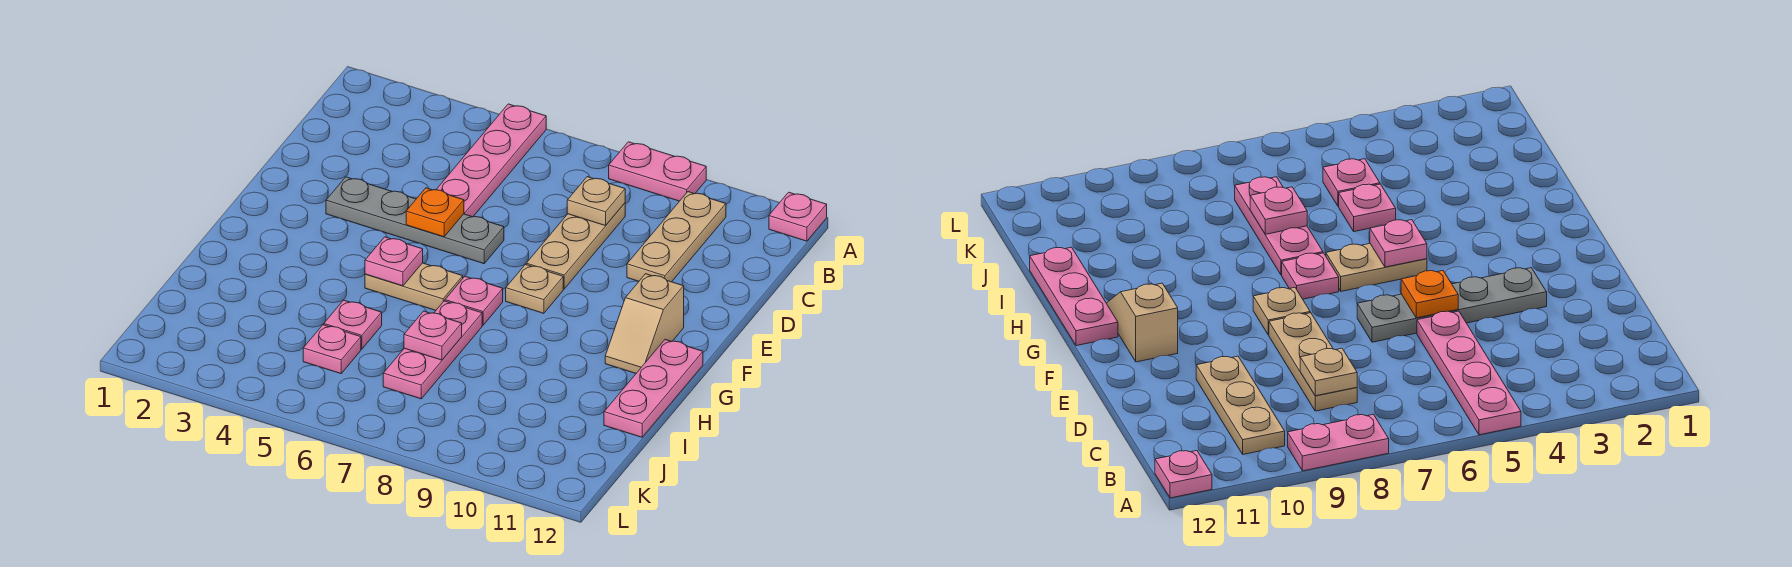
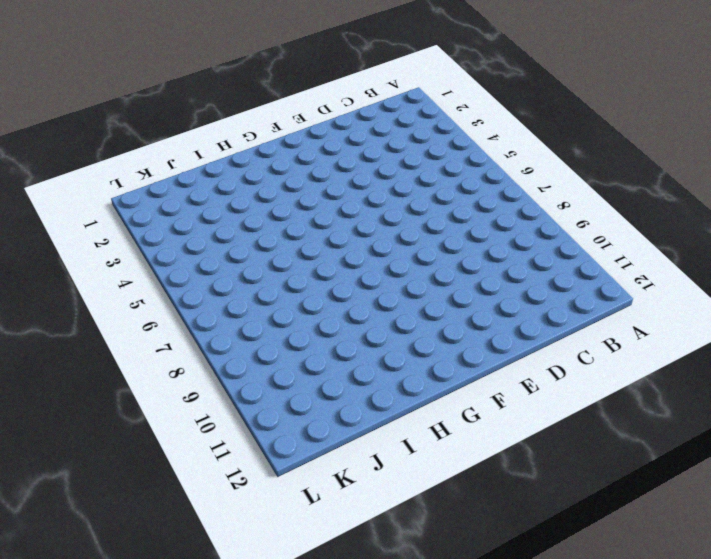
none -> pink 1x4 plate [436,104,546,217]
none -> pink 1x2 plate [609,142,706,201]
none -> pink 1x1 plate [769,192,827,241]

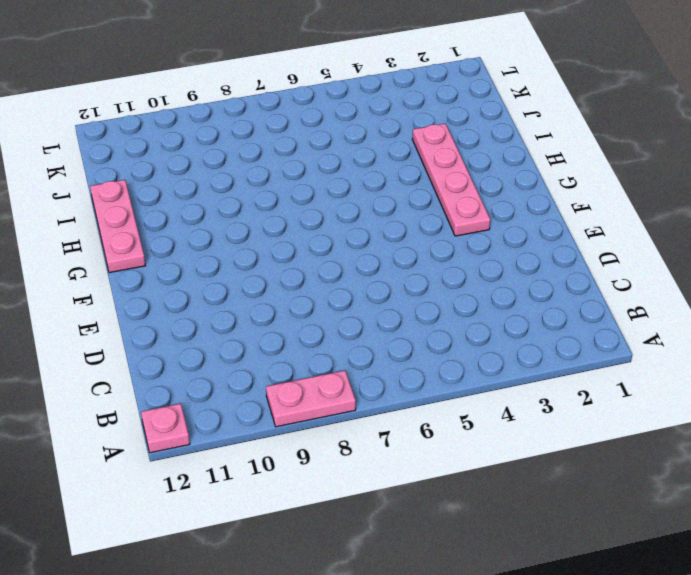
pink 1x4 plate [412,124,490,236] -> pink 1x4 plate moved to [436,104,546,217]
none -> tan 1x3 plate [627,192,726,282]
none -> tan 1x3 plate [526,203,625,289]
none -> grey 1x4 plate [326,177,504,264]

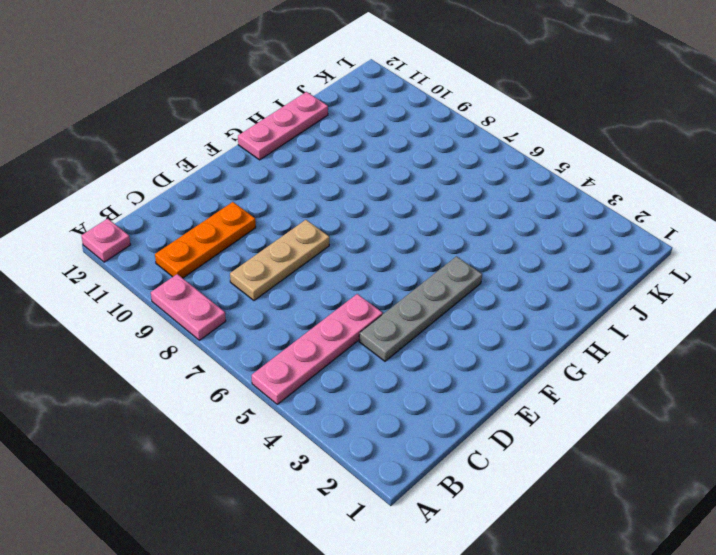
orange 1x3 plate [155,202,256,278] -> tan 1x3 plate [627,192,726,282]
grey 1x4 plate [359,256,482,361] -> grey 1x4 plate turned to [326,177,504,264]
none -> tan 1x1 plate [506,265,563,313]
none -> tan 1x2 slope [605,274,684,373]
none -> tan 1x2 plate [365,263,463,310]

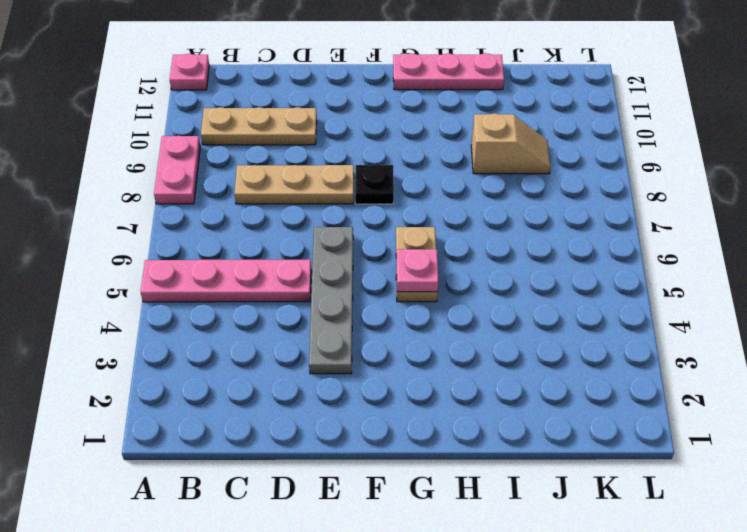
black 1x1 plate [355,165,394,204] -> tan 1x1 plate [506,265,563,313]
tan 1x2 slope [471,113,550,174] -> tan 1x2 slope moved to [605,274,684,373]
none -> pink 1x1 plate [445,277,503,325]
none -> pink 1x3 plate [383,301,482,399]
none -> pink 1x1 plate [324,300,382,349]

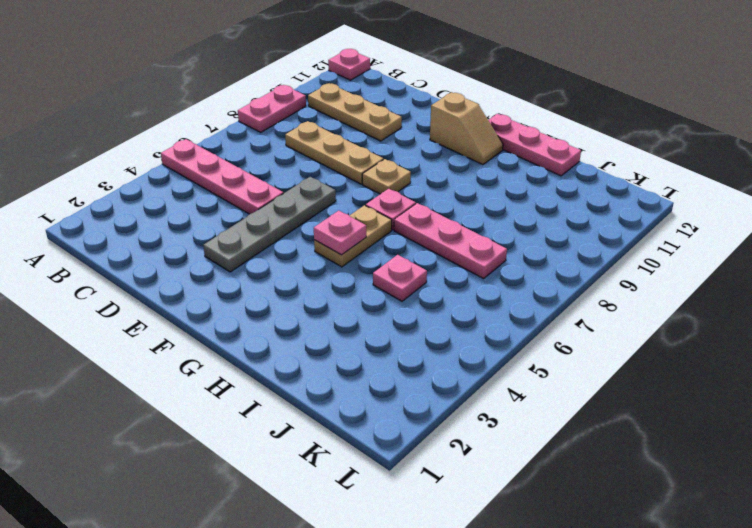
none -> pink 1x1 plate [303,325,361,374]
none -> tan 1x1 plate [567,177,625,226]
none -> orange 1x1 plate [406,188,464,237]

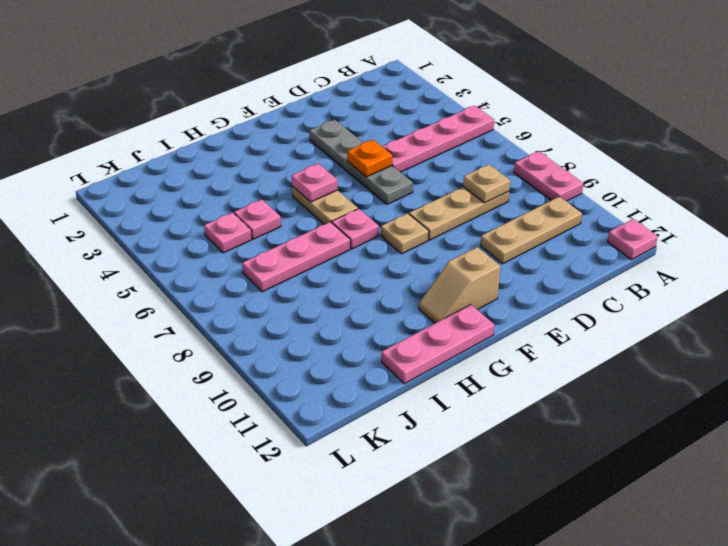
none -> pink 1x1 plate [404,311,462,360]

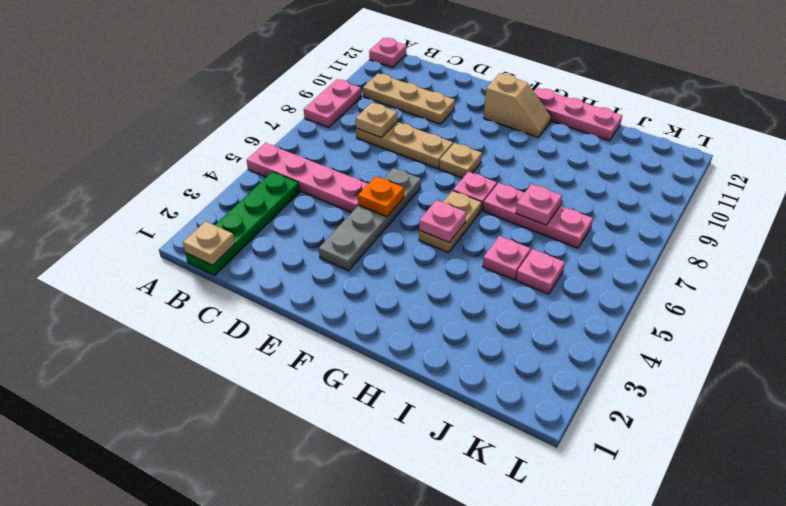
green 1x4 plate [185,172,299,275] -> none
tan 1x1 plate [183,221,235,265] -> none

